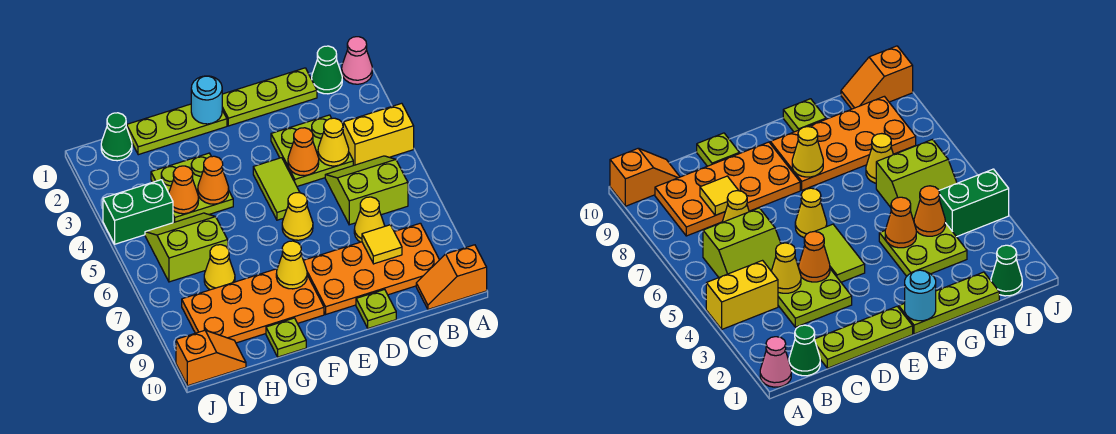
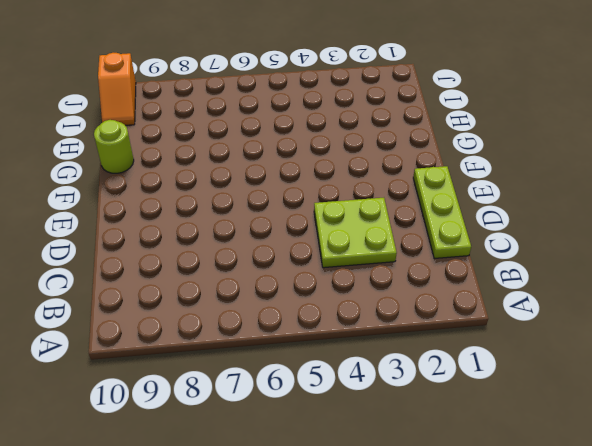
lime 1x1 round brick [94,120,134,173] -> lime 1x1 plate [266,318,306,357]
none -> pink 1x1 cone [342,37,372,84]
none -> yellow 1x2 brick [343,103,414,165]
none -> orange 1x2 slope [416,245,487,309]

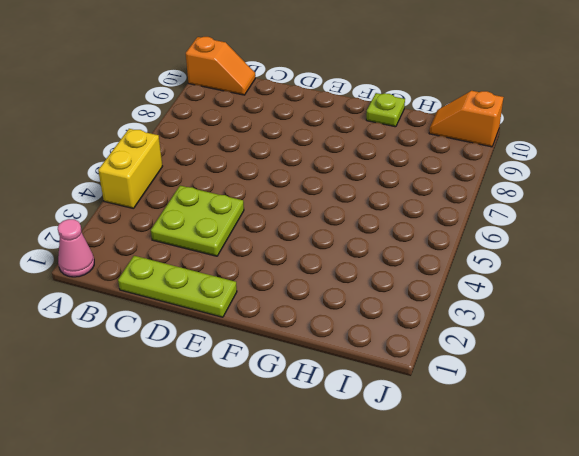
yellow 1x2 brick [98,129,163,209] -> yellow 1x2 brick turned to [343,103,414,165]
none -> green 1x1 cone [312,46,342,94]
none -> lime 2x2 slope [325,156,408,225]
none -> orange 2x4 plate [304,223,439,314]

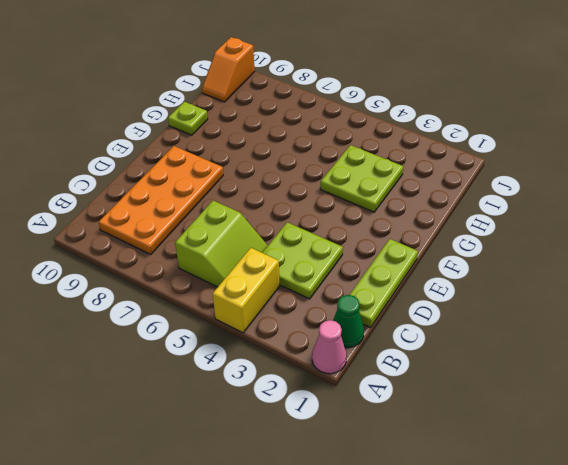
none -> orange 1x2 slope [416,245,487,309]
none -> yellow 1x1 cone [354,197,385,242]
none -> lime 1x1 plate [356,289,396,328]

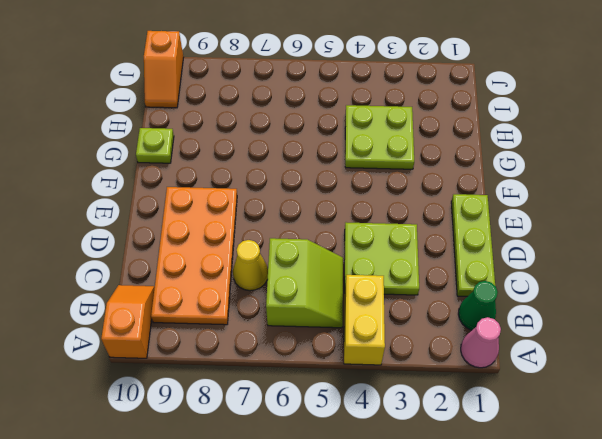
none -> lime 1x1 plate [356,289,396,328]
none -> lime 1x2 tile [253,158,300,220]
none -> yellow 1x1 cone [282,193,313,240]

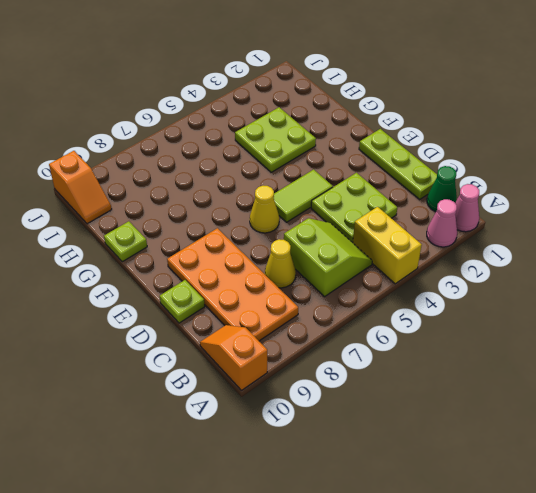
pink 1x1 cone [427,199,457,247] -> none
none -> lime 1x3 plate [127,104,227,155]
none -> orange 2x4 plate [182,269,324,343]
none -> lime 2x2 slope [145,213,228,282]

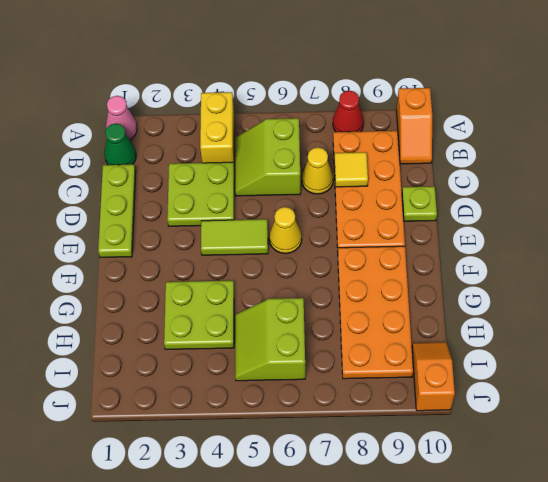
red 1x1 cone [333,91,364,132] -> none
none -> lime 1x3 plate [127,104,227,155]
none -> lime 1x1 plate [266,318,306,357]
none -> yellow 1x1 cone [204,245,235,290]

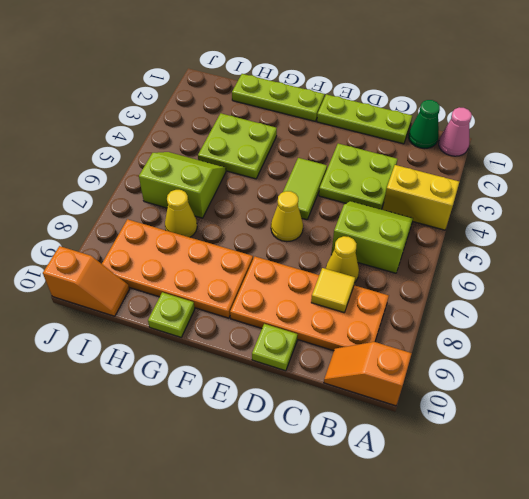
none -> green 1x1 cone [101,113,132,161]
none -> green 1x2 brick [103,180,173,244]
none -> yellow 1x1 cone [318,118,349,166]

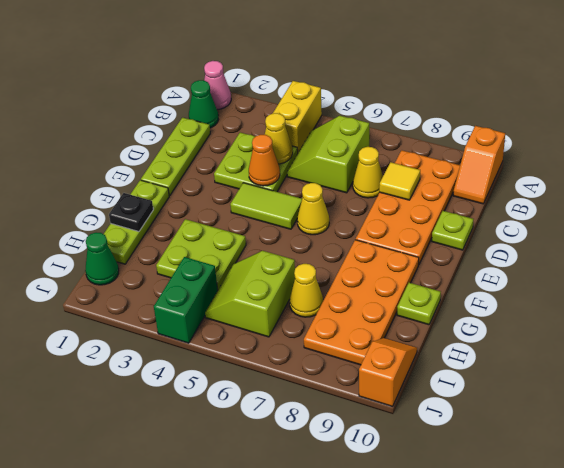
black 1x1 plate [109,193,153,231] -> none
none -> cyan 1x1 round brick [191,76,222,124]
none -> yellow 1x1 cone [276,241,307,289]
none -> orange 1x1 cone [198,156,229,204]

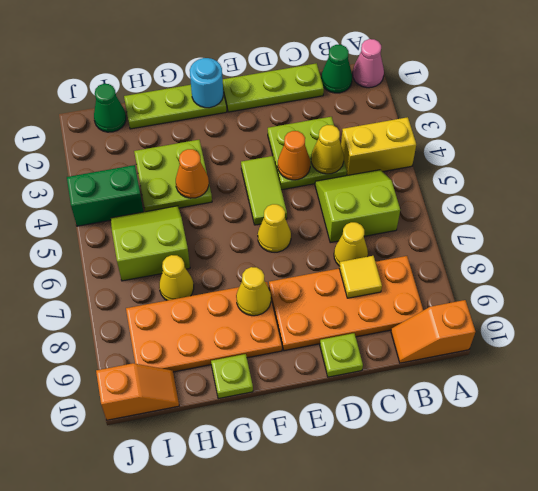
none -> orange 1x1 cone [169,166,199,214]

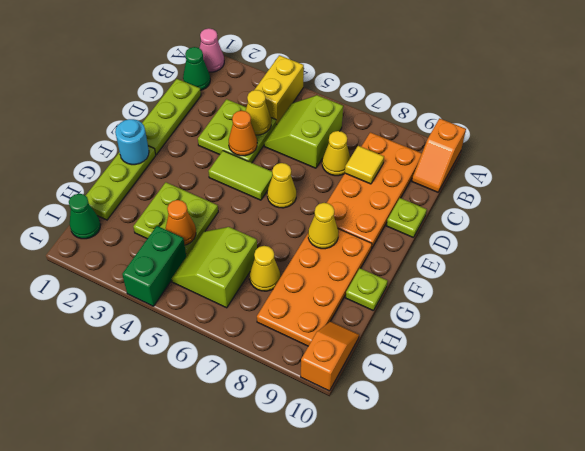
none -> orange 1x1 cone [198,156,229,204]

